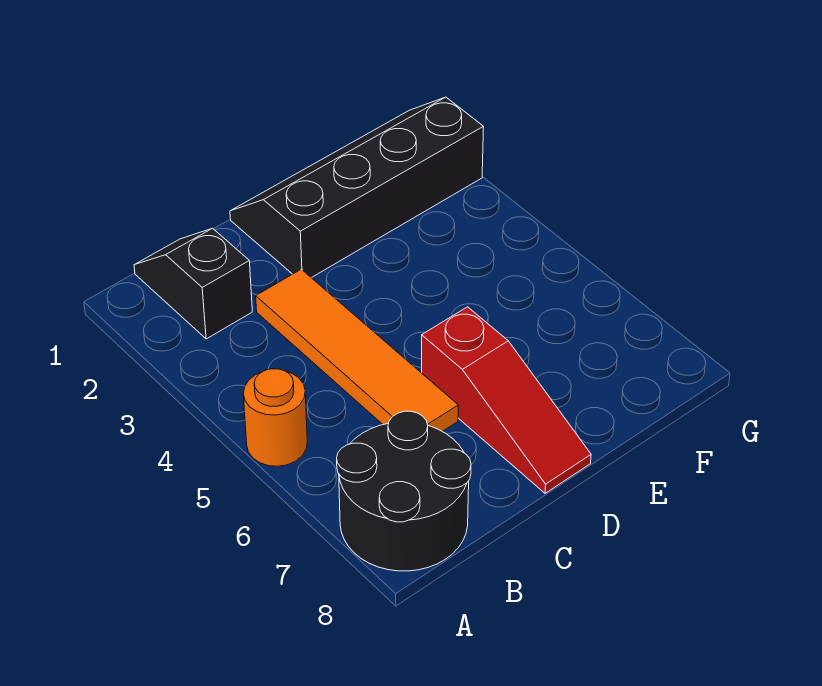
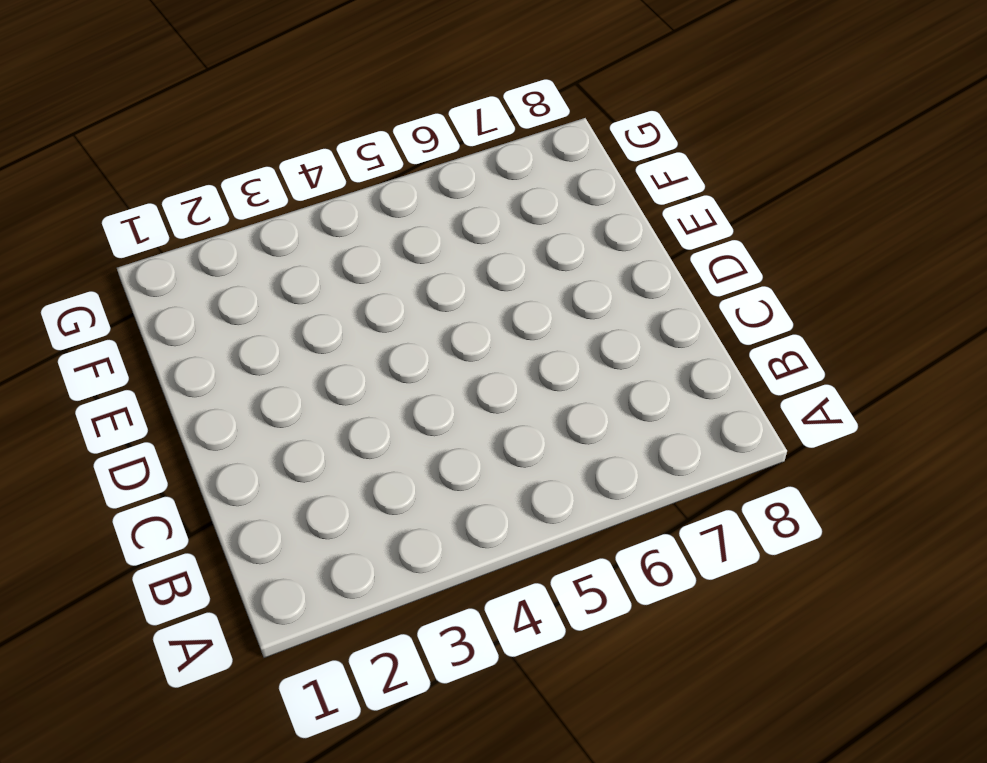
none -> orange 1x1 round brick [243,369,307,466]
none -> black 2x2 round brick [337,411,471,571]

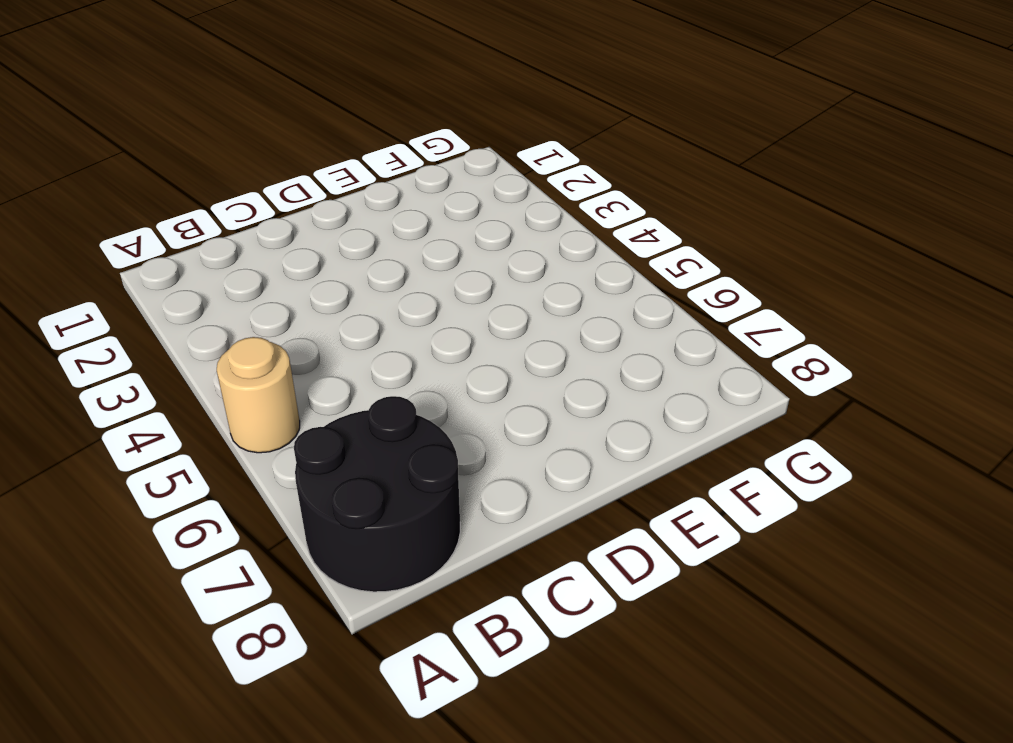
tan 1x1 round brick [217,337,300,453] -> orange 1x1 round brick [243,369,307,466]
none -> black 1x2 slope [134,228,252,339]
none -> orange 1x4 tile [256,269,458,431]

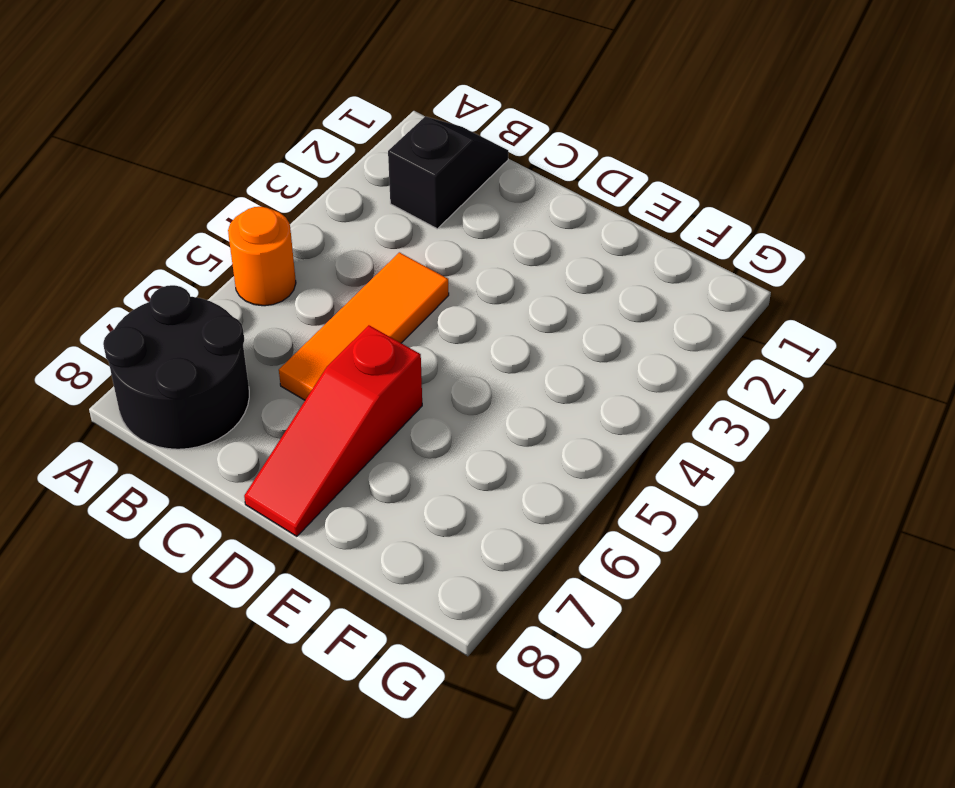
orange 1x3 tile [279,252,449,400] -> orange 1x4 tile [256,269,458,431]
none -> black 2x4 slope [230,97,483,278]

